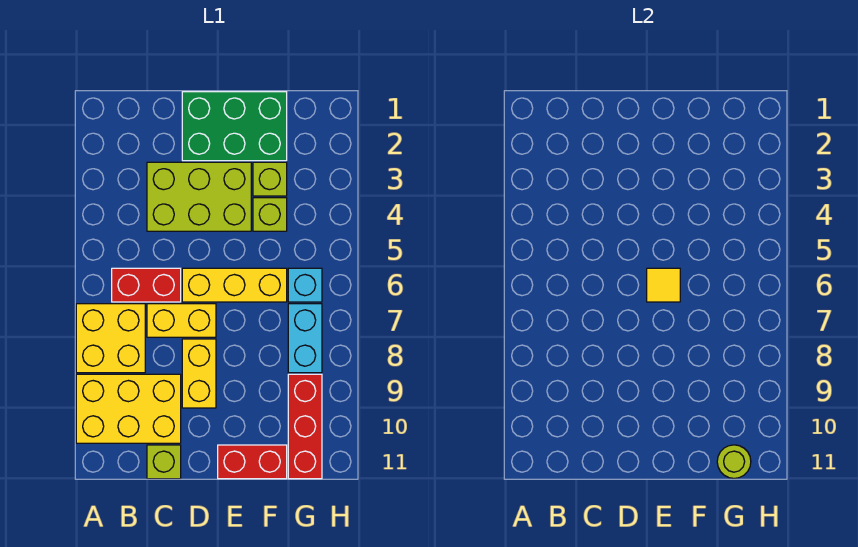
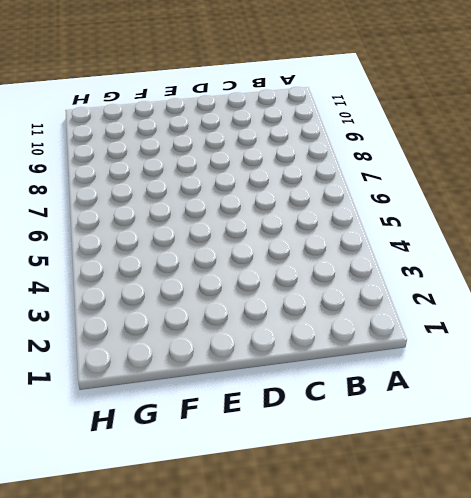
none -> yellow 2x2 brick [76,304,145,373]
none -> yellow 2x3 brick [76,374,181,443]
none -> red 1x2 brick [112,268,181,302]

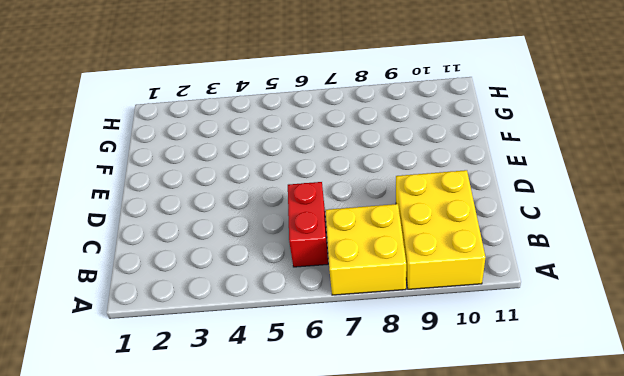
none -> lime 2x3 brick [147,162,251,231]
none -> yellow 1x2 brick [147,304,216,337]
none -> lime 1x1 brick [147,445,181,479]

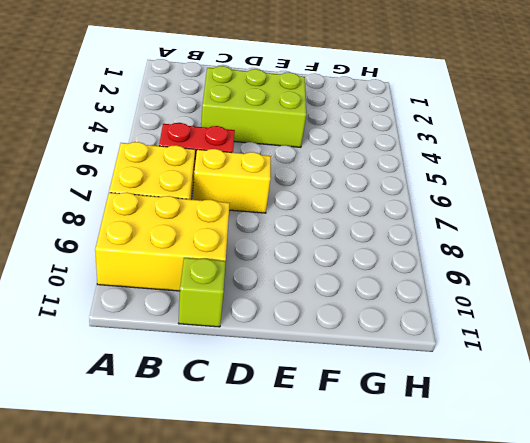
none -> green 2x3 brick [182,92,287,161]
none -> yellow 1x3 brick [182,268,287,302]
none -> yellow 1x2 brick [182,339,216,408]

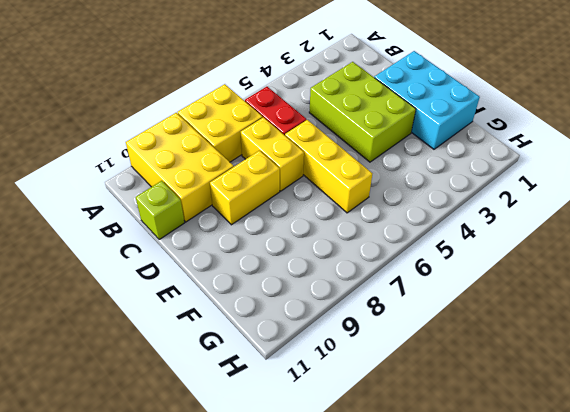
cyan 2x3 brick [374,51,480,149] -> green 2x3 brick [182,92,287,161]
none -> red 1x2 brick [218,445,287,479]
none -> lime 1x1 brick [253,162,287,196]
none -> lime 1x1 brick [253,198,287,231]

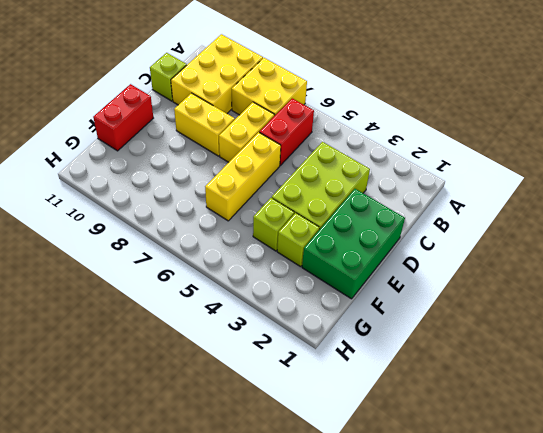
none -> cyan 1x1 brick [288,268,322,302]
none -> cyan 1x2 brick [288,304,322,373]
none -> red 1x3 brick [288,374,322,479]

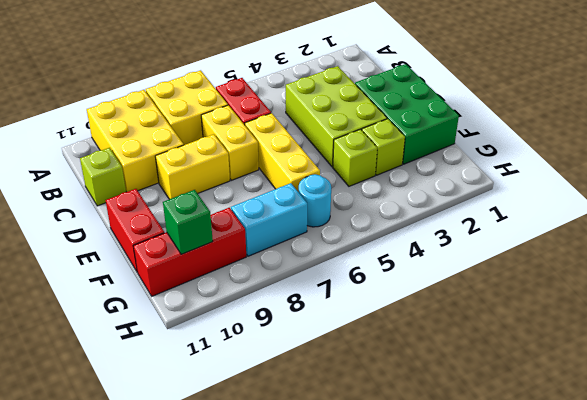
cyan 1x1 round brick [299,174,331,227] -> cyan 1x1 brick [288,268,322,302]
green 1x1 brick [163,190,213,254] -> none
none -> yellow 1x1 tile [647,268,680,302]
none -> lime 1x1 round brick [717,445,751,478]

